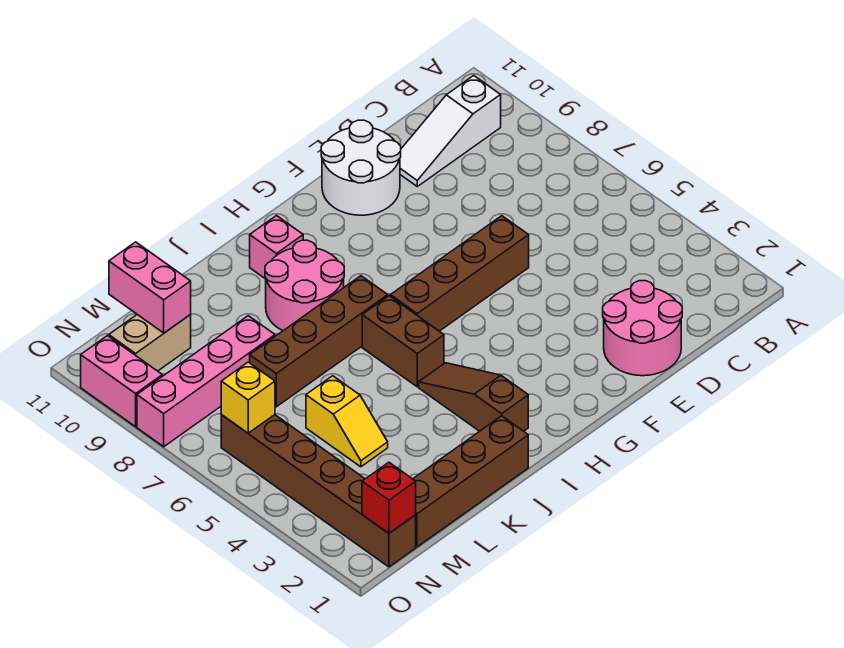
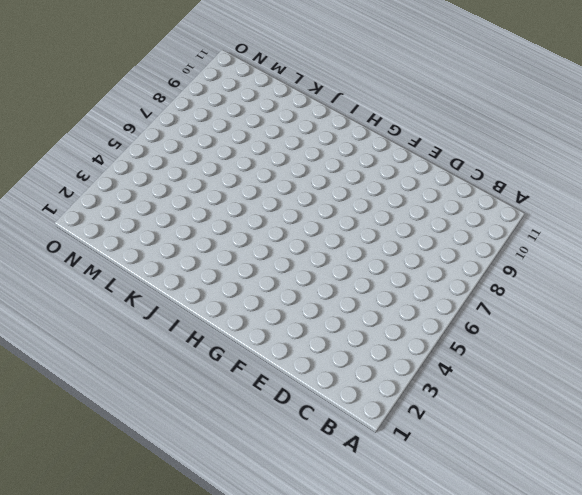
none -> white 1x3 slope [400,76,501,186]
none -> pink 2x2 round brick [603,281,682,376]
none -> brown 1x4 brick [390,216,529,331]

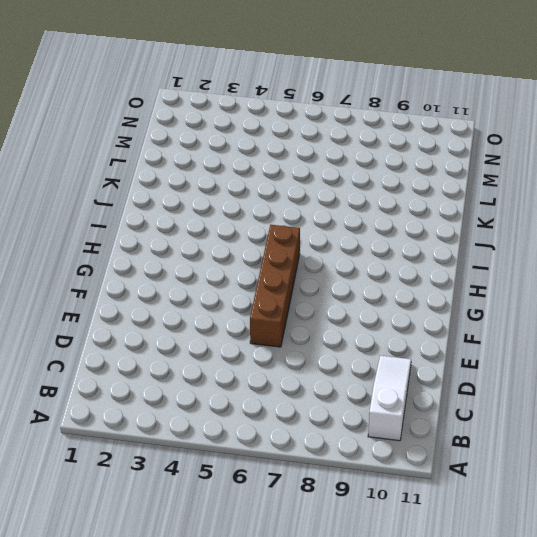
none -> pink 2x2 round brick [603,281,682,376]
none -> white 2x2 round brick [321,120,401,215]
none -> brown 1x3 slope [419,363,528,431]

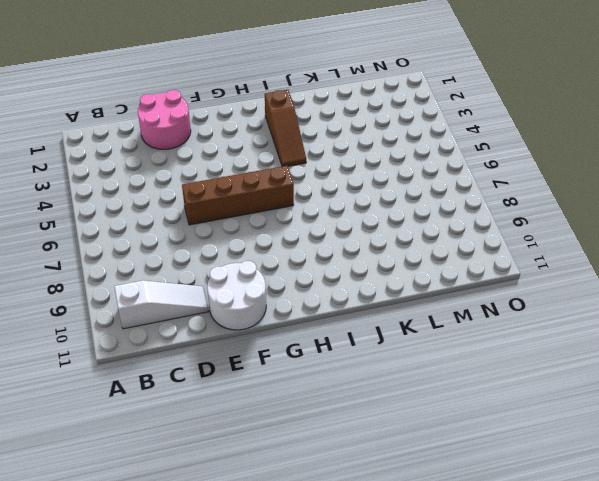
none -> brown 1x2 brick [362,296,444,387]
none -> brown 1x4 brick [250,276,388,407]
none -> pink 2x2 round brick [265,240,344,331]

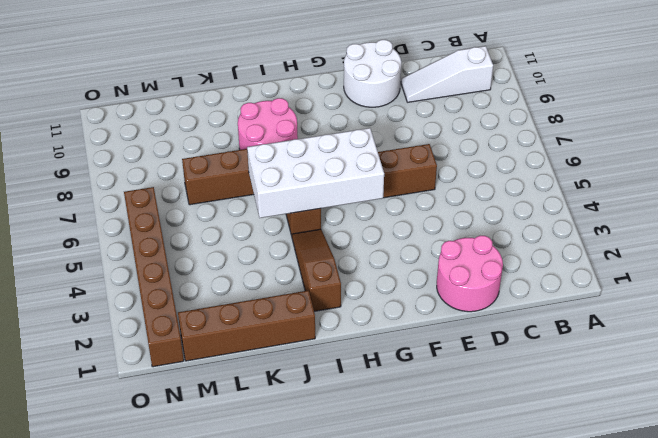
white 2x4 brick [247,128,384,218] -> none
none -> pink 1x1 brick [250,216,303,279]
none -> yellow 1x2 slope [306,376,388,467]
none -> pink 1x4 brick [137,316,275,447]

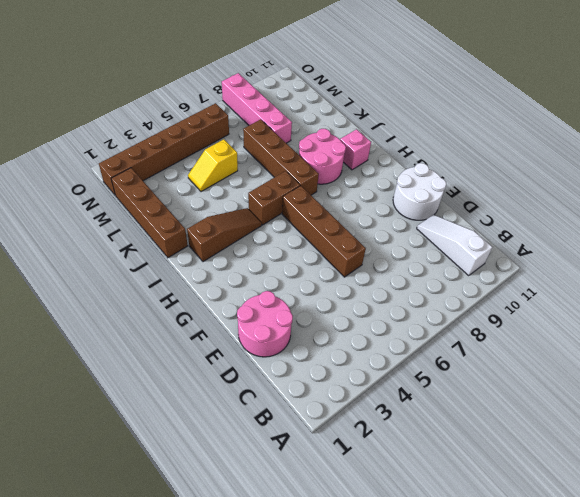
none -> tan 1x2 brick [109,315,191,371]
none -> pink 1x2 brick [81,336,162,427]
none -> pink 1x2 brick [109,242,191,333]

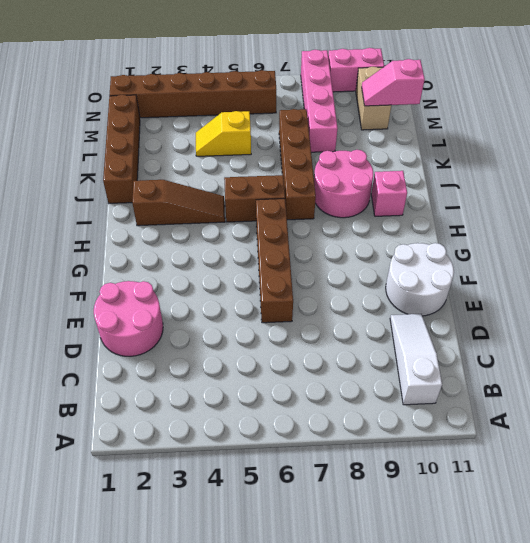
pink 1x2 slope [362,59,425,106] -> pink 1x2 brick [109,242,191,333]
none -> red 1x1 brick [362,462,416,533]
none -> yellow 1x1 brick [221,362,275,433]

